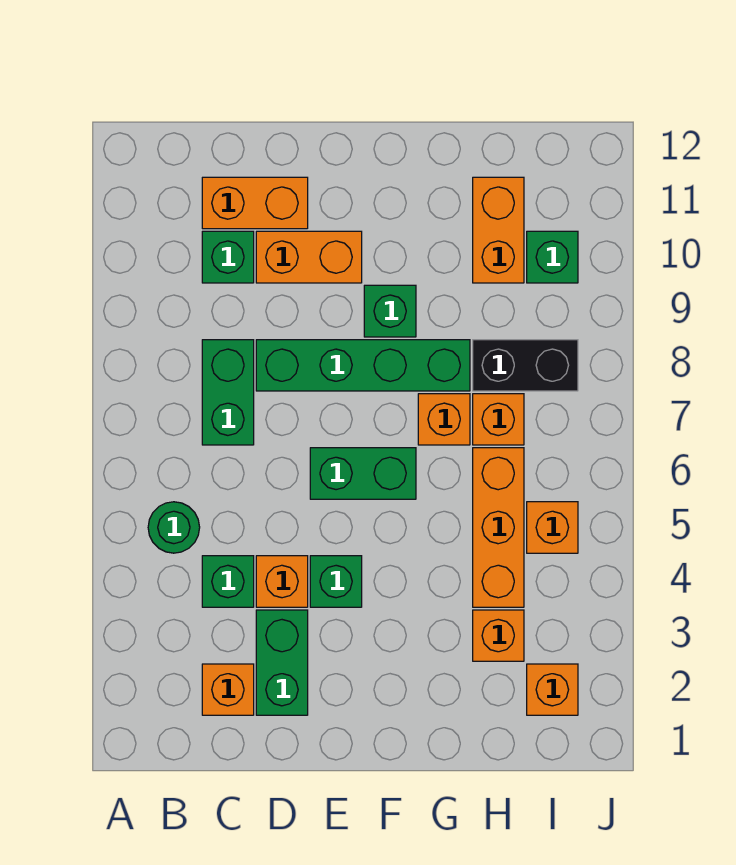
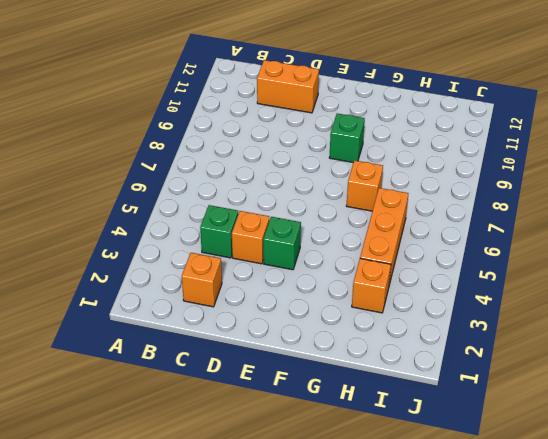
none -> green 1x1 round brick [148,502,200,553]
none -> green 1x2 brick [202,340,254,445]
none -> green 1x1 brick [202,231,254,283]

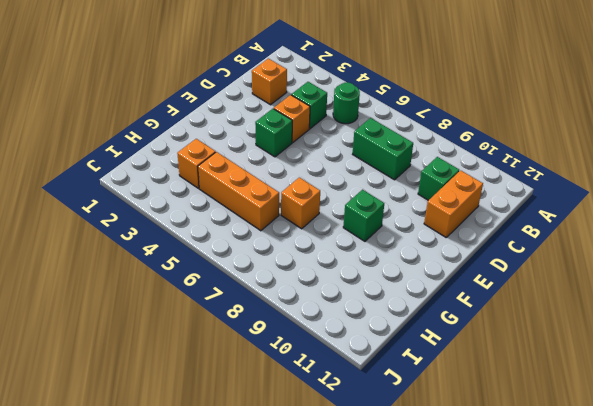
none -> green 1x2 brick [256,610,308,715]
none -> green 1x4 brick [256,340,470,391]
none -> orange 1x2 brick [256,231,362,283]

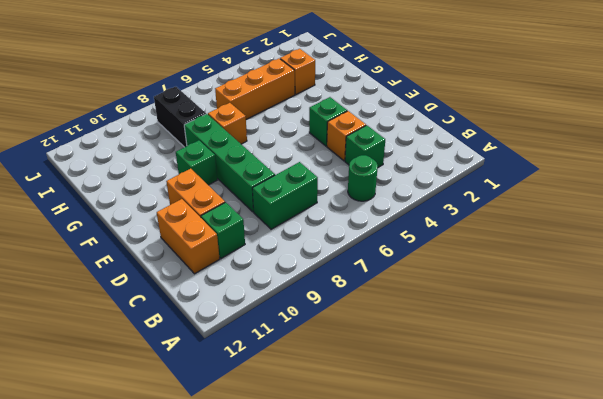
none -> orange 1x1 brick [202,664,254,715]
none -> green 1x2 brick [256,610,308,715]
none -> green 1x2 brick [310,448,416,499]

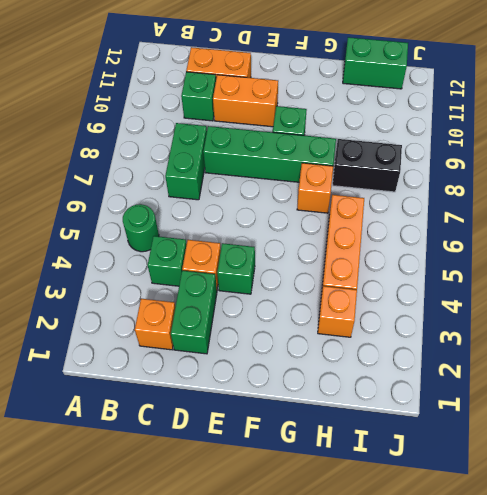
green 1x2 brick [343,37,408,89] -> green 1x2 brick moved to [310,448,416,499]
none -> orange 1x1 brick [473,394,524,445]
none -> orange 1x2 brick [473,177,524,283]
none -> orange 1x1 brick [527,664,578,715]

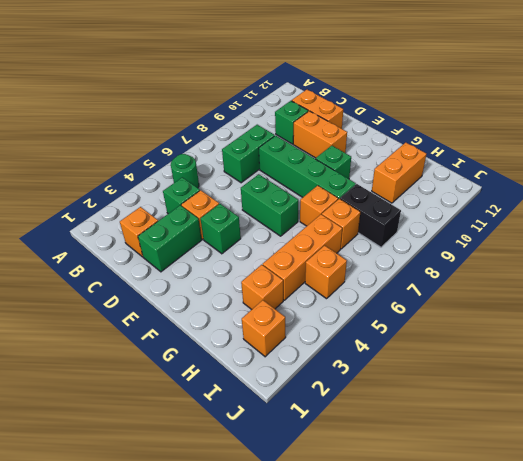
none -> green 1x1 brick [527,231,578,283]

